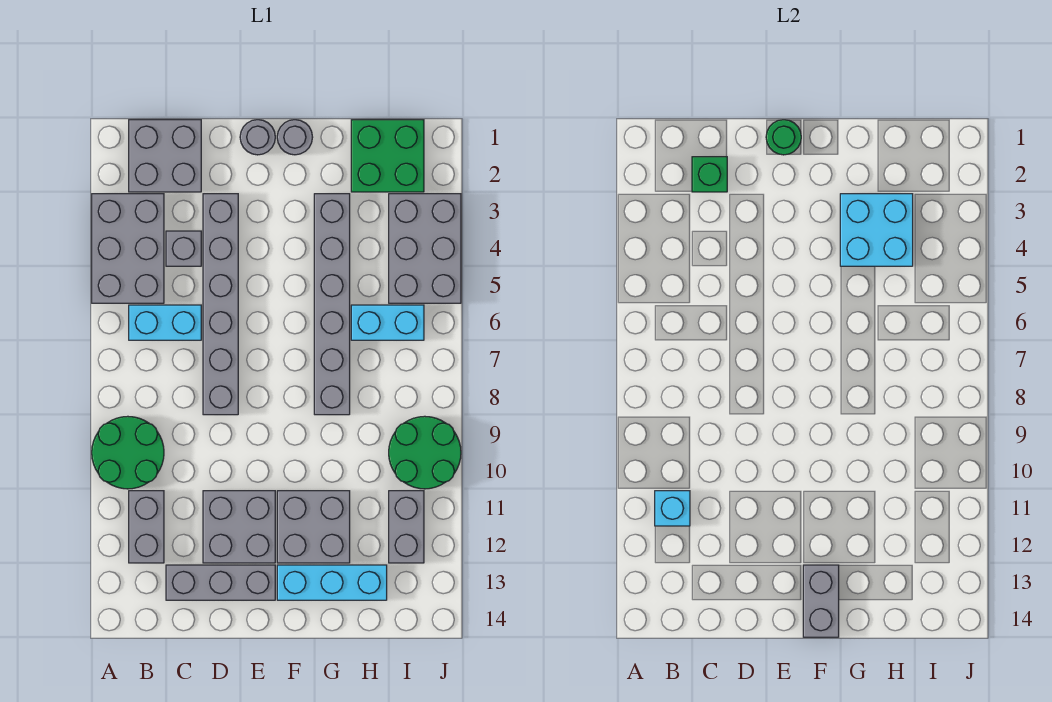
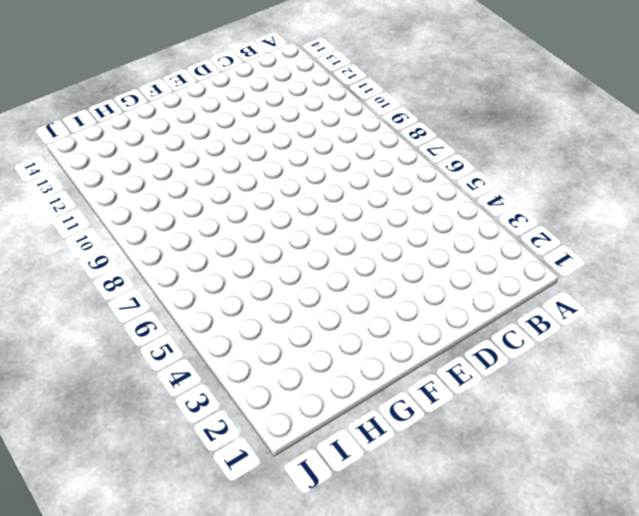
none -> grey 2x3 brick [92,194,164,303]
none -> green 2x2 round brick [92,416,164,489]
none -> grey 2x2 brick [129,120,201,192]

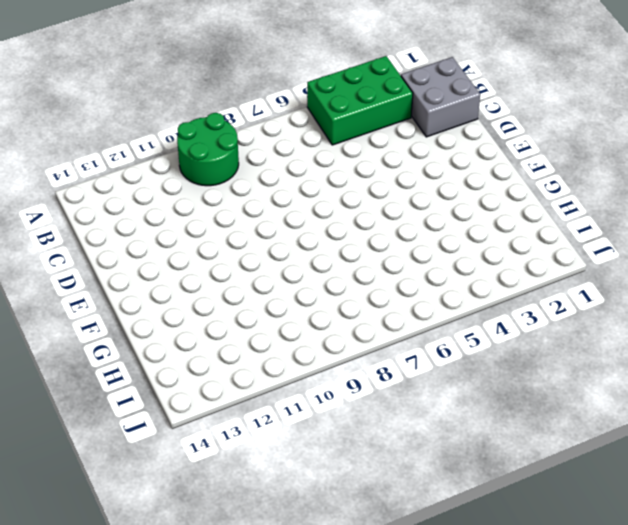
green 2x3 brick [307,56,413,145] -> grey 2x3 brick [92,194,164,303]
none -> cyan 1x2 brick [129,305,201,340]
none -> grey 1x2 brick [129,491,164,563]
none -> grey 1x1 brick [166,231,201,266]

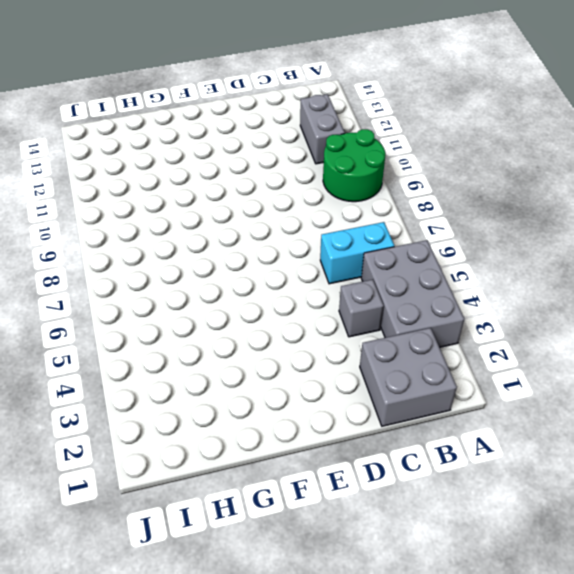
none -> grey 1x3 brick [166,565,275,600]
none -> grey 1x6 brick [203,194,238,415]
none -> grey 2x2 brick [203,491,275,563]

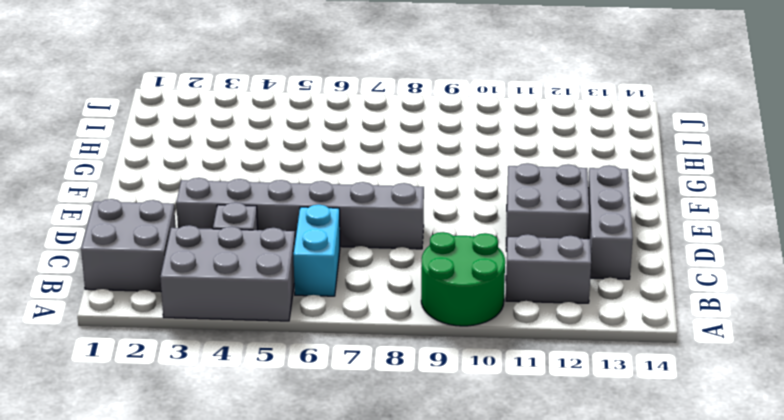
none -> grey 1x1 round brick [240,120,275,155]
none -> grey 1x1 round brick [277,120,313,155]
none -> grey 2x2 brick [277,491,350,563]

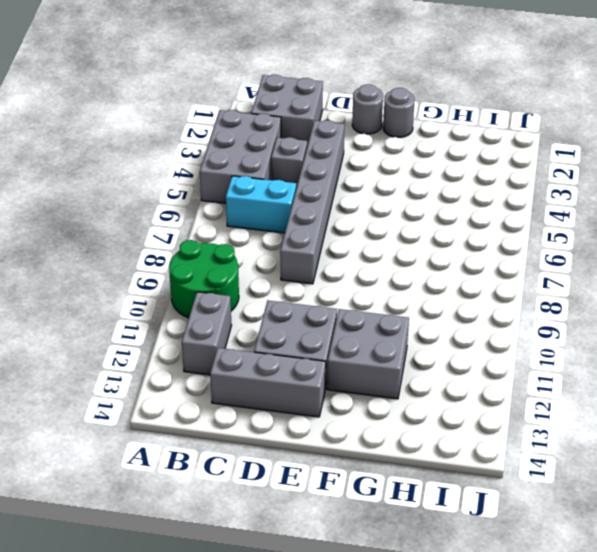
none -> cyan 1x3 brick [277,565,387,600]
none -> grey 1x6 brick [314,194,350,415]
none -> green 2x2 brick [351,120,424,192]

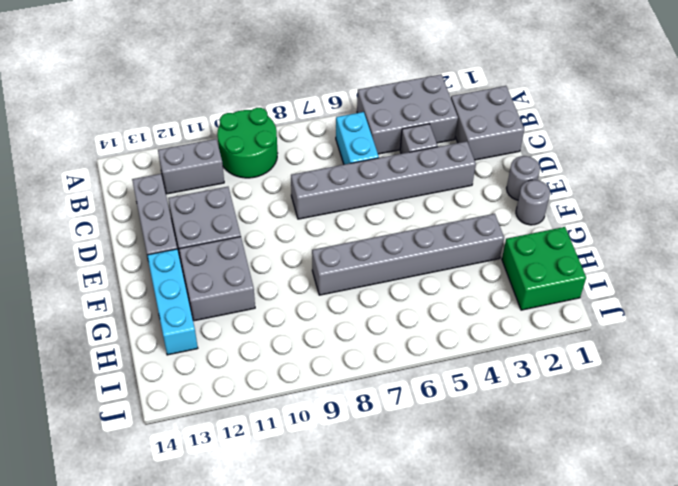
none -> cyan 1x2 brick [351,305,424,340]
none -> grey 2x3 brick [389,194,461,303]
none -> green 2x2 round brick [389,416,461,489]

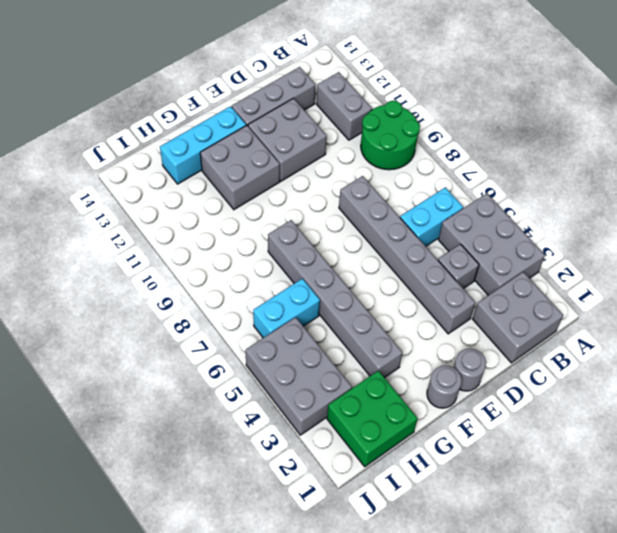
none -> green 2x2 round brick [389,416,461,489]
none -> grey 1x2 brick [389,491,424,563]
none -> cyan 1x1 brick [655,491,690,526]

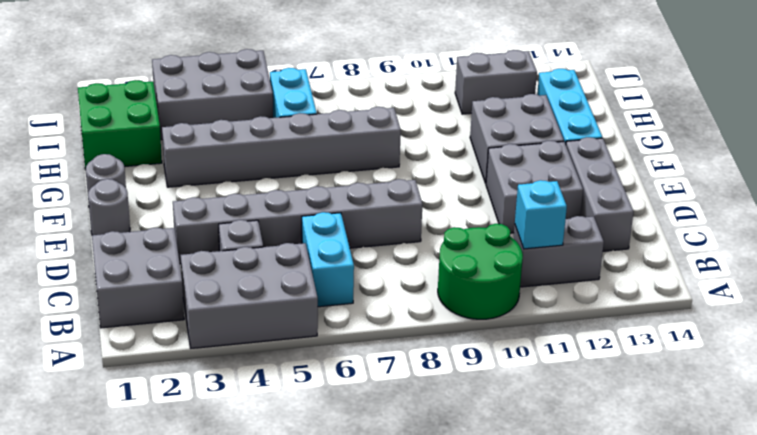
none -> green 2x2 round brick [389,416,461,489]
none -> green 1x1 brick [692,157,727,192]
none -> green 1x1 round brick [766,120,801,155]

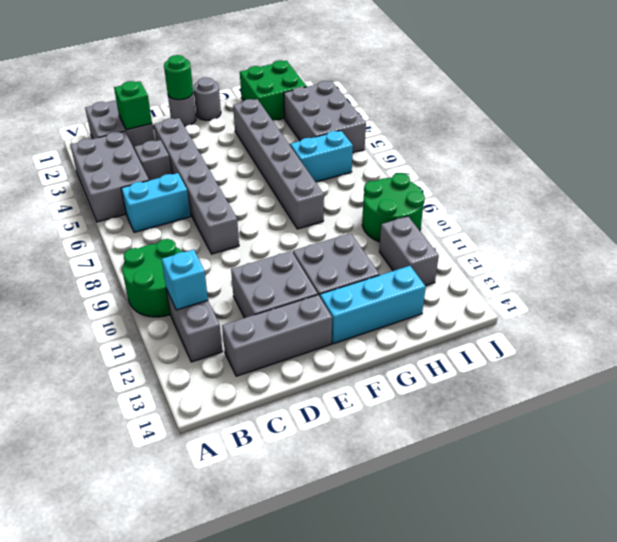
none -> grey 1x2 brick [803,565,839,637]
none -> cyan 2x2 brick [840,194,913,266]

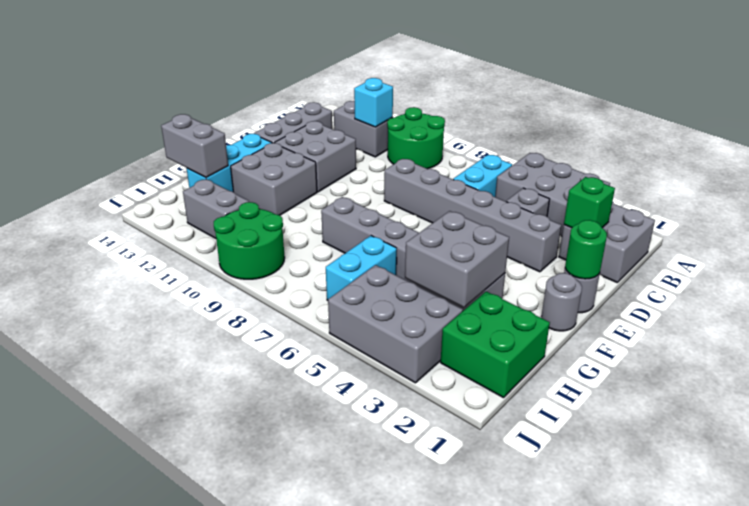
grey 2x2 brick [405,211,509,308] -> cyan 2x2 brick [840,194,913,266]
grey 1x2 brick [161,114,228,178] -> grey 1x2 brick moved to [803,565,839,637]

